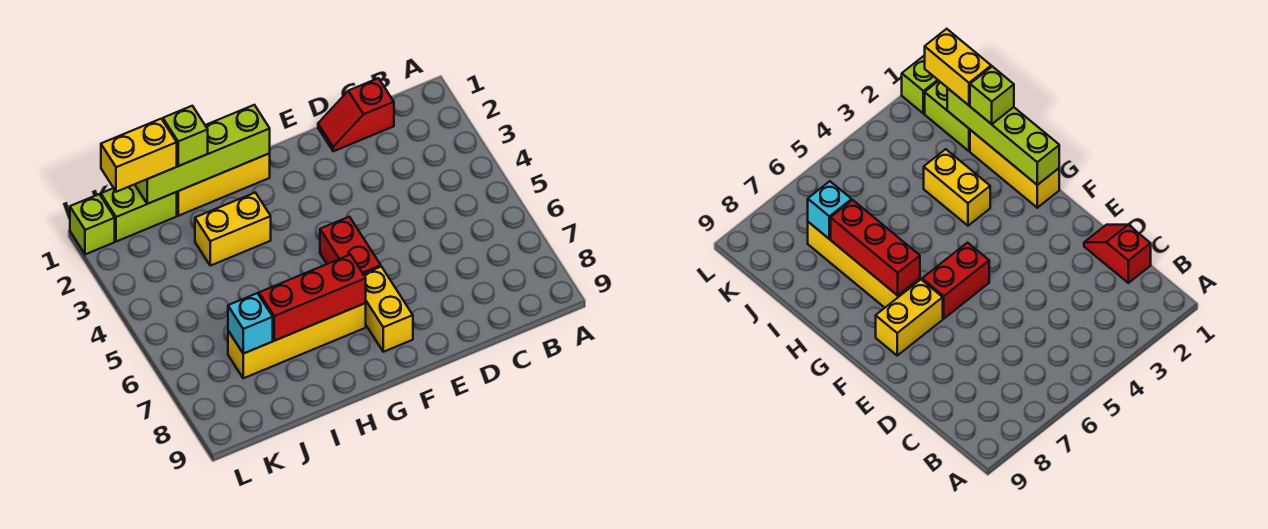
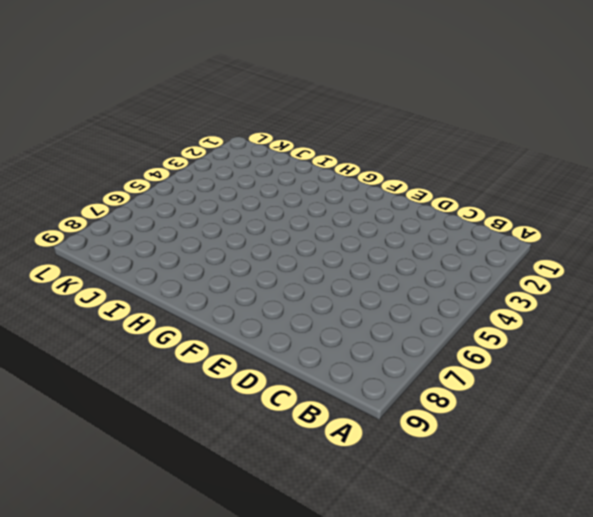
none -> red 1x2 slope [318,78,394,151]
none -> red 1x2 brick [320,217,381,274]
none -> yellow 1x2 brick [363,267,413,352]

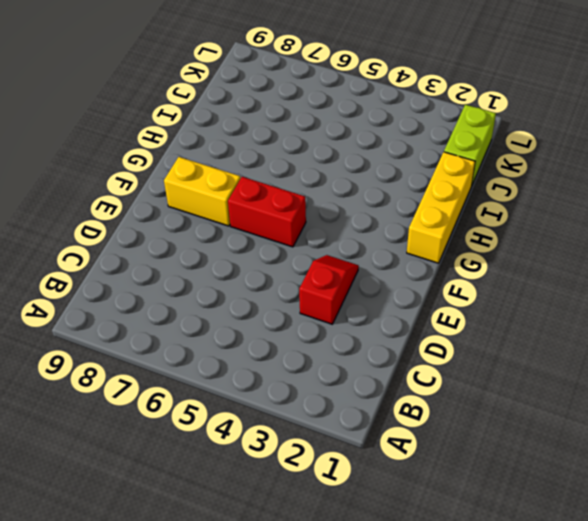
red 1x2 slope [299,255,359,324] -> red 1x2 slope moved to [318,78,394,151]
none -> yellow 1x4 brick [228,303,366,378]
none -> yellow 1x2 brick [195,193,271,266]
none -> lime 1x1 brick [70,194,115,254]

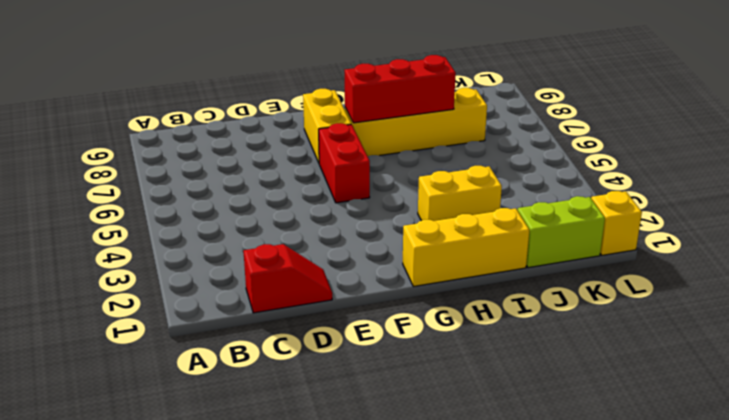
yellow 1x1 brick [591,191,642,255] -> lime 1x1 brick [70,194,115,254]
none -> lime 1x4 brick [135,105,270,204]
none -> cyan 1x1 brick [228,293,273,354]
none -> lime 1x1 brick [163,106,208,166]

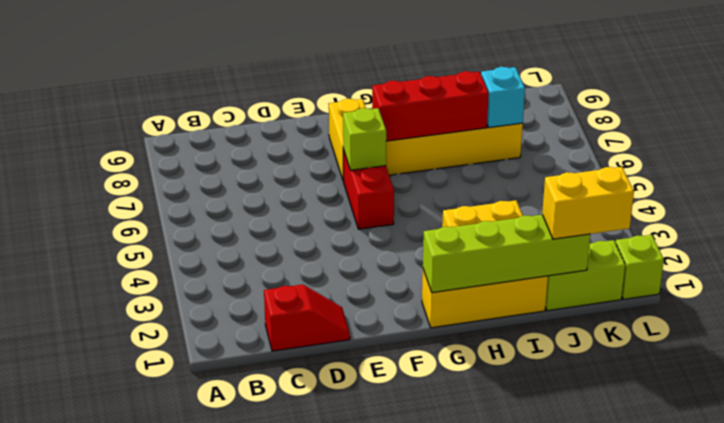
lime 1x1 brick [343,108,386,170] -> lime 1x1 brick moved to [163,106,208,166]

